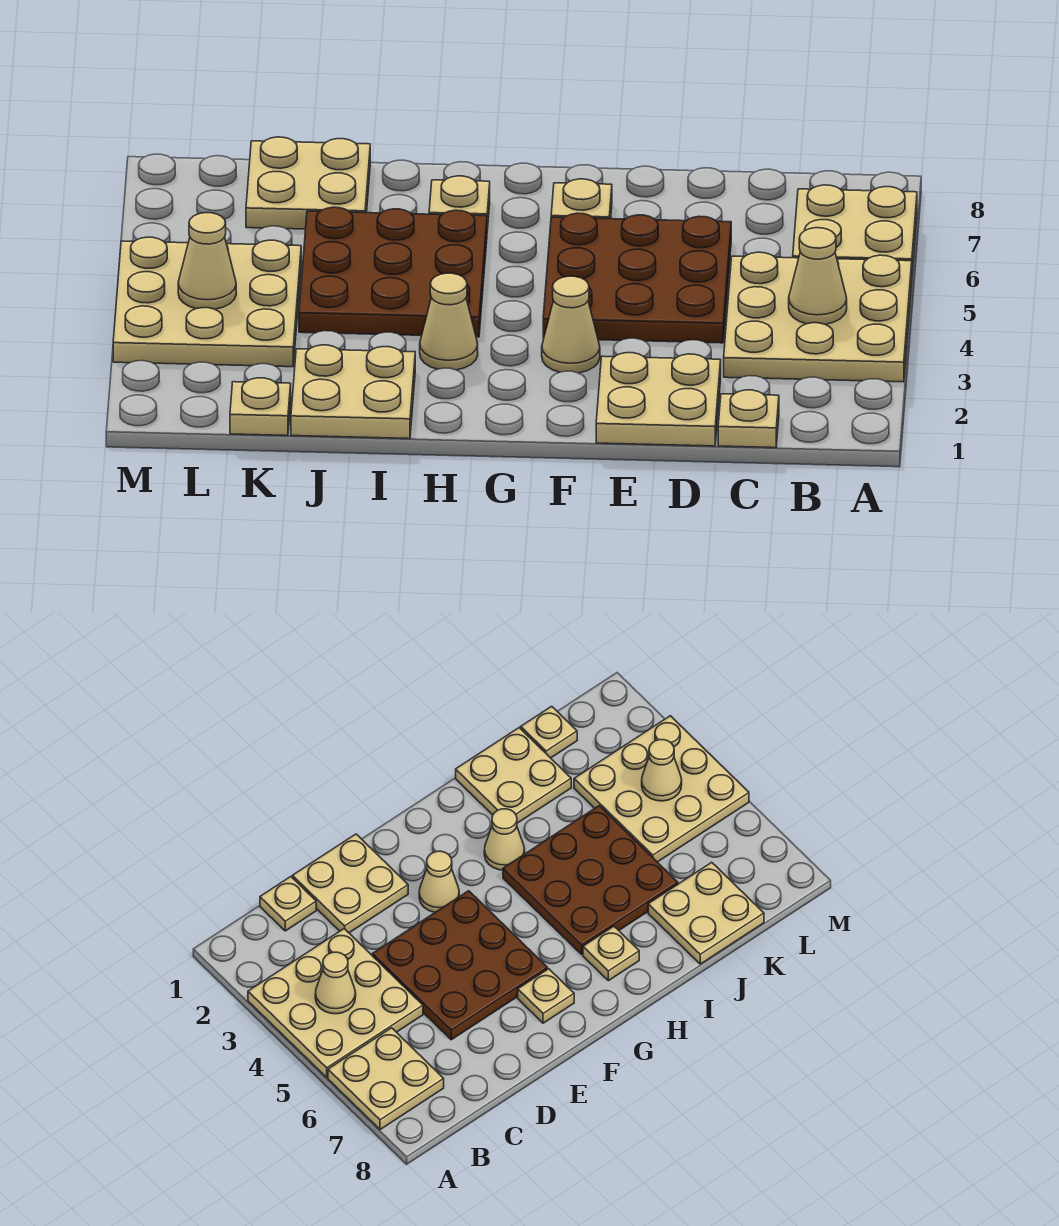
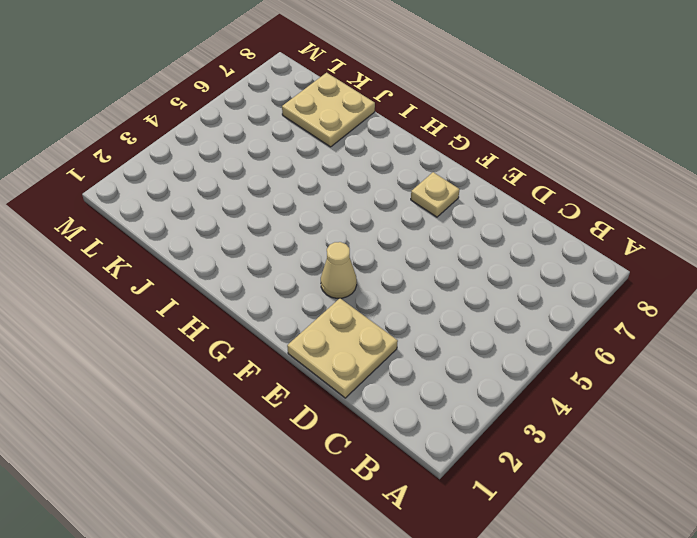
none -> tan 3x3 plate [724,252,912,382]
none -> tan 2x2 plate [793,185,917,271]
none -> tan 1x1 plate [718,390,779,448]

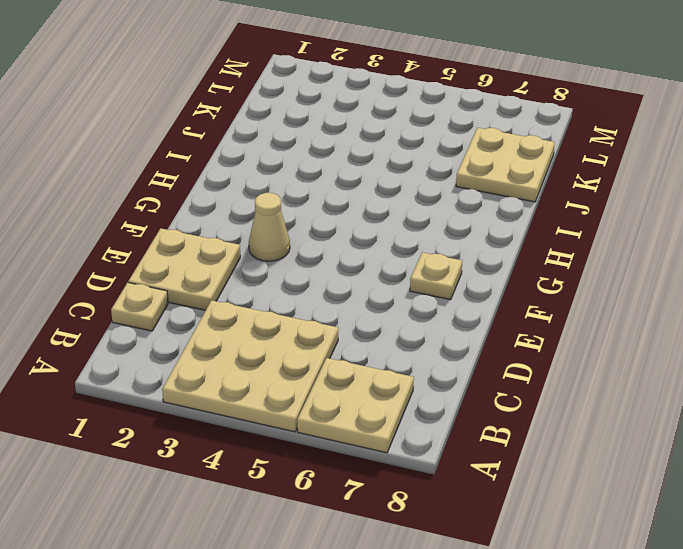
none -> brown 3x3 plate [543,213,731,343]
none -> tan 1x1 cone [420,273,478,370]
none -> brown 3x3 plate [299,207,487,337]

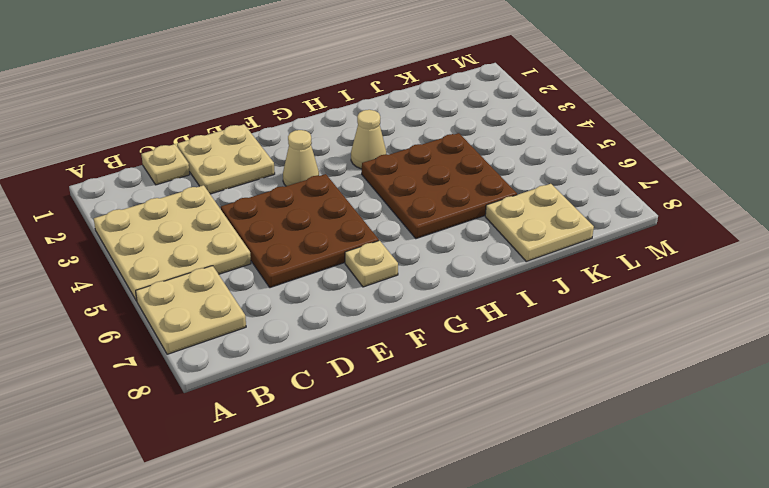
none -> tan 1x1 plate [429,176,490,230]
none -> tan 2x2 plate [291,345,415,439]
none -> tan 1x1 plate [230,378,291,436]

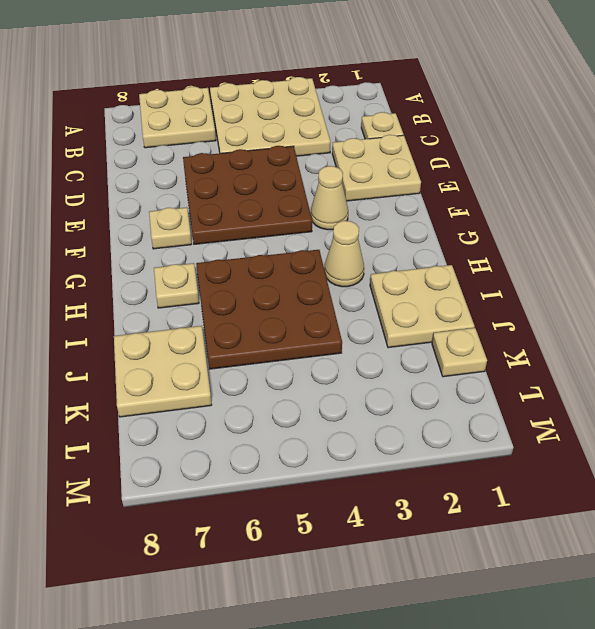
none -> tan 3x3 plate [113,237,301,367]
none -> tan 1x1 cone [789,228,847,324]
none -> tan 1x1 cone [178,213,236,309]

